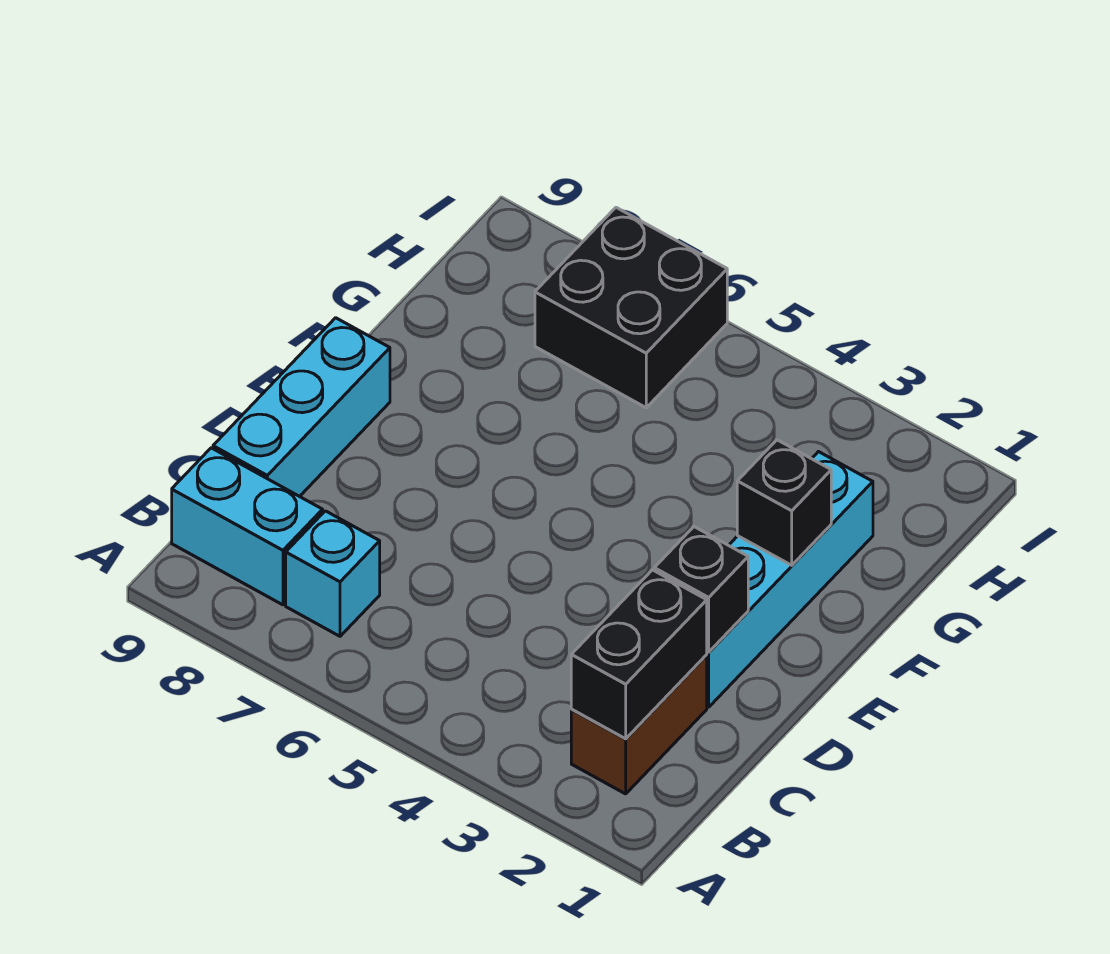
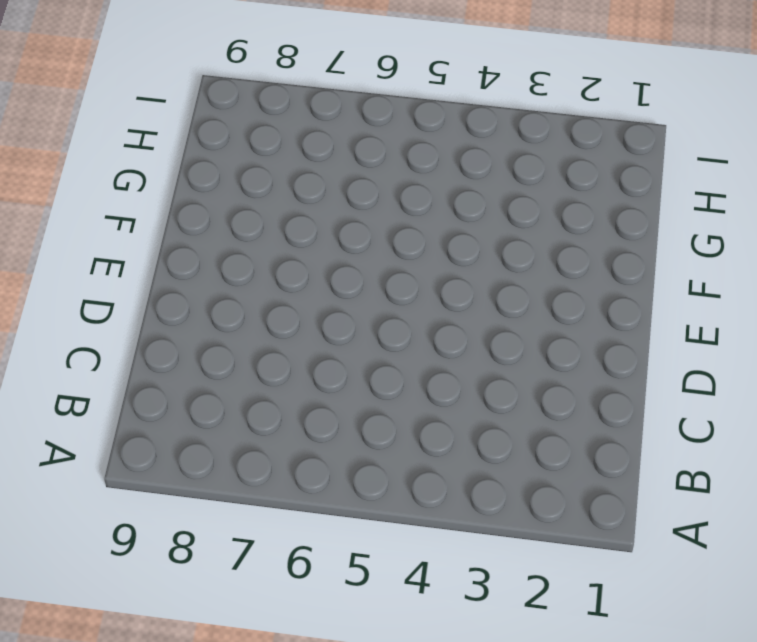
none -> brown 1x2 brick [571,655,707,794]
none -> cyan 1x1 brick [286,511,380,636]

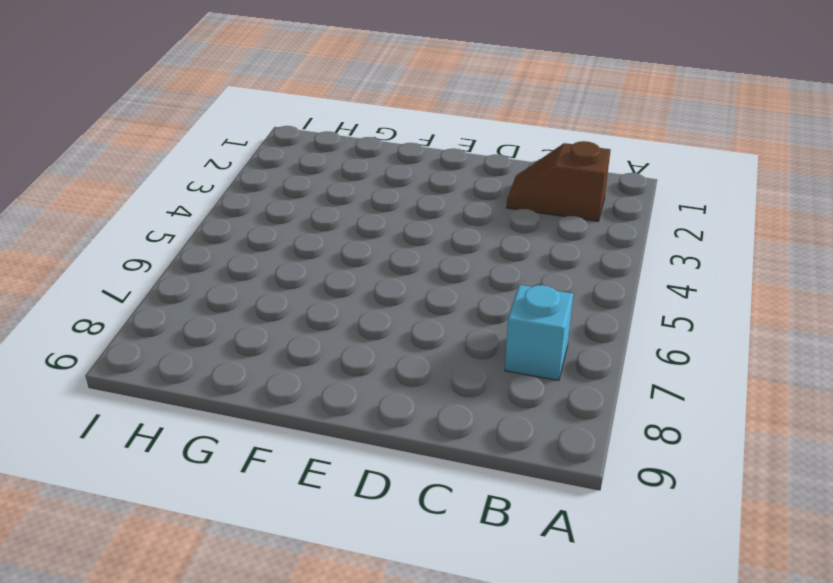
brown 1x2 slope [507,141,610,221] -> brown 1x2 brick [571,655,707,794]
none -> cyan 1x2 brick [172,448,323,605]
none -> cyan 1x3 brick [213,318,390,496]

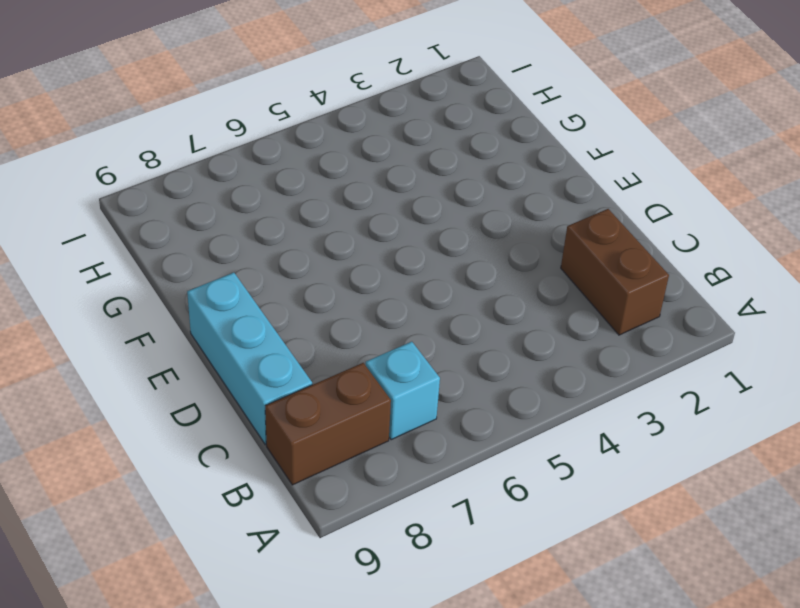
brown 1x2 brick [265,363,391,485] -> cyan 1x2 brick [172,448,323,605]
none -> cyan 1x4 brick [707,452,873,707]
none -> black 2x2 brick [535,208,727,408]

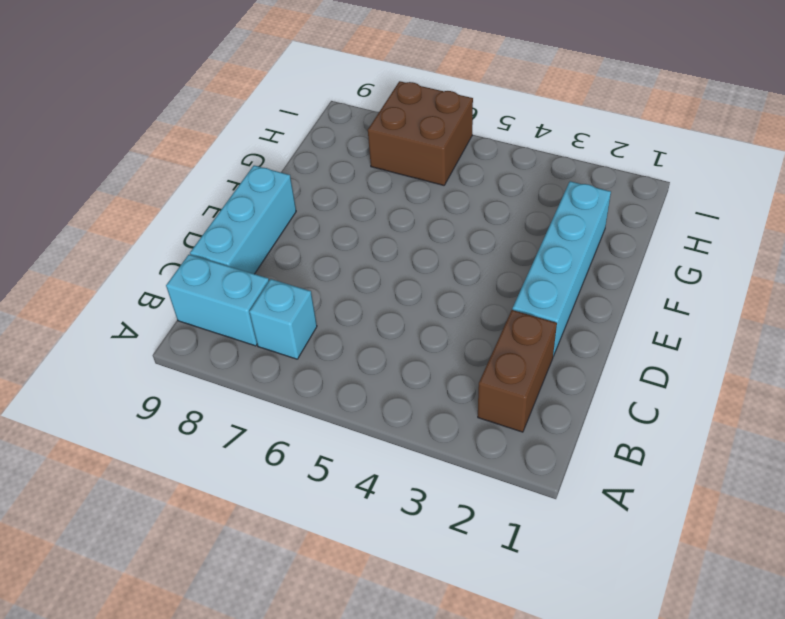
brown 2x2 brick [368,81,473,185] -> black 2x2 brick [535,208,727,408]
none -> black 1x2 brick [571,570,707,739]
none -> black 1x1 brick [654,527,748,652]

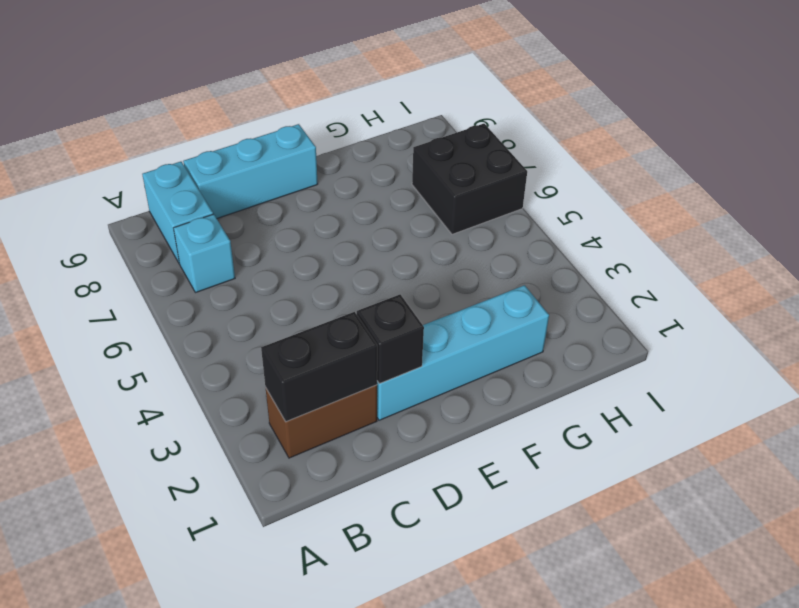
none -> black 1x1 brick [737,440,831,565]

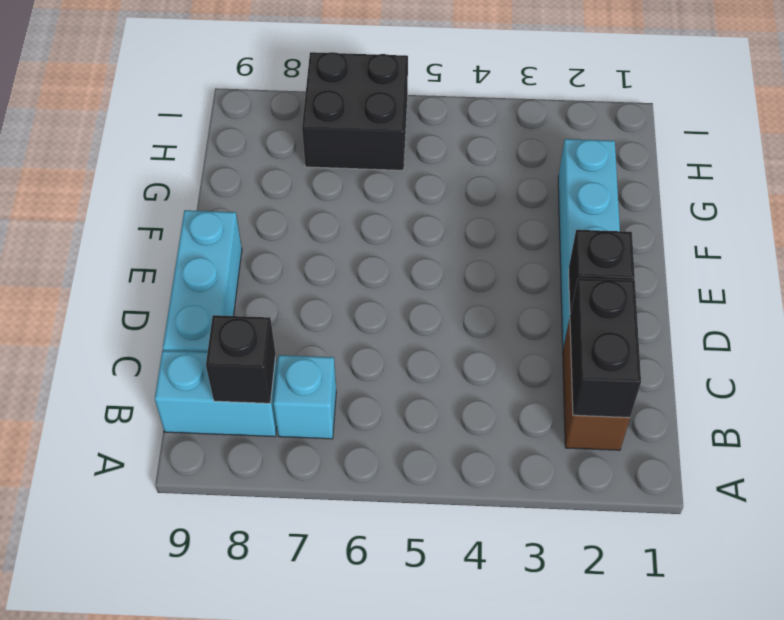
black 1x1 brick [206,315,276,403] -> black 1x1 brick moved to [737,440,831,565]

